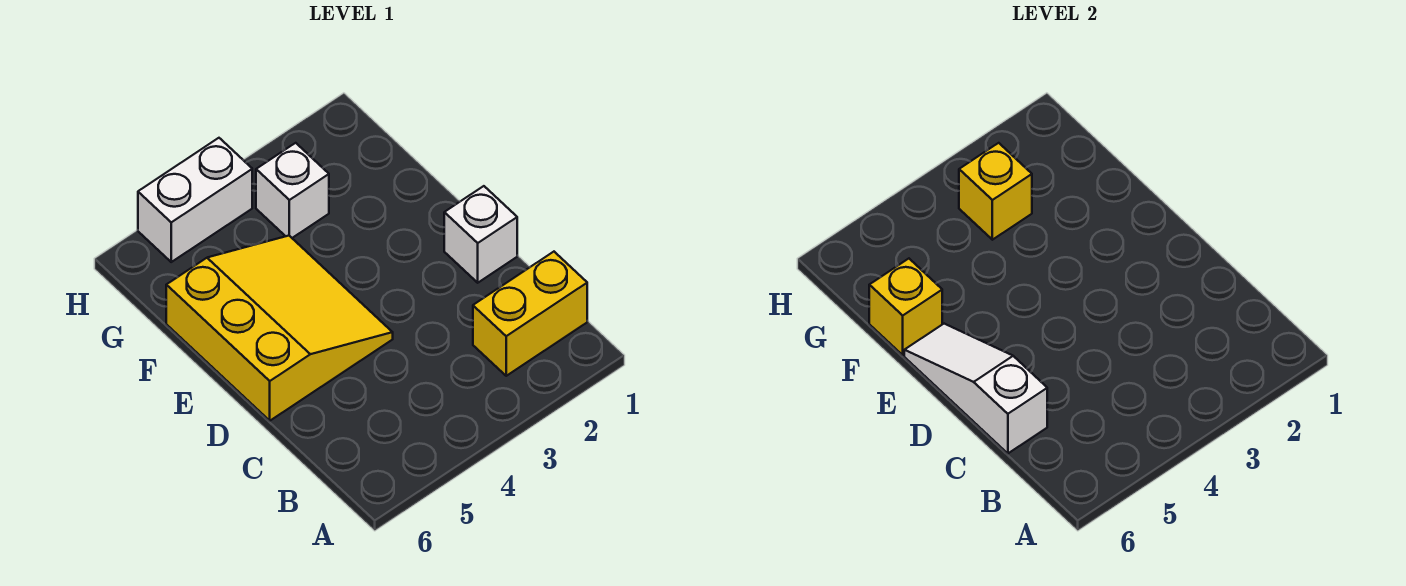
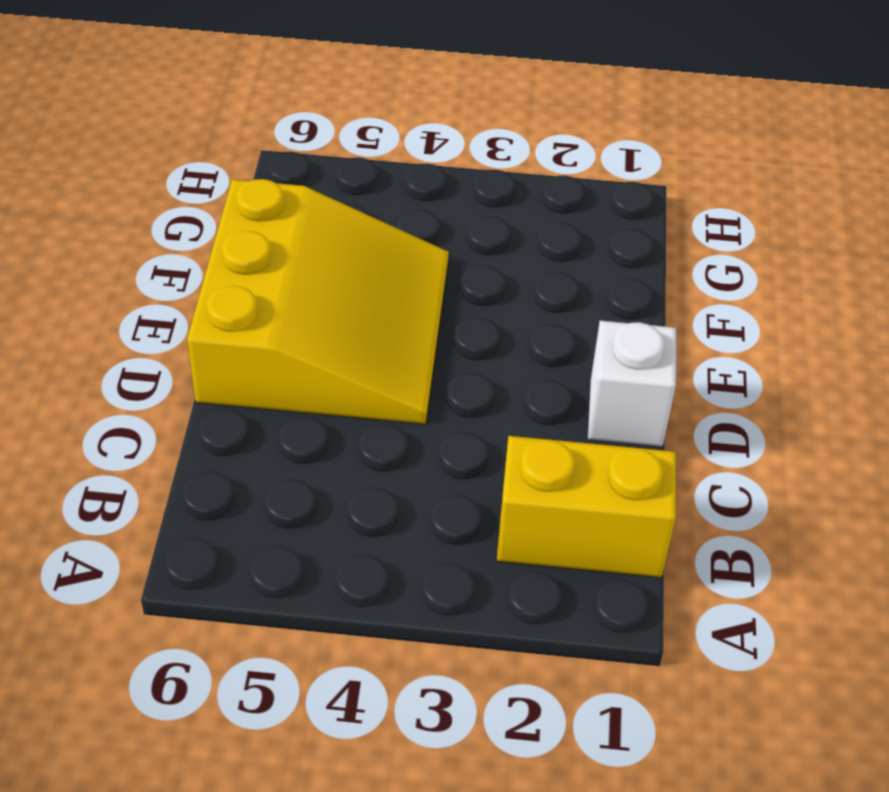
none -> white 1x1 brick [256,143,329,238]
none -> white 1x2 brick [138,138,252,262]

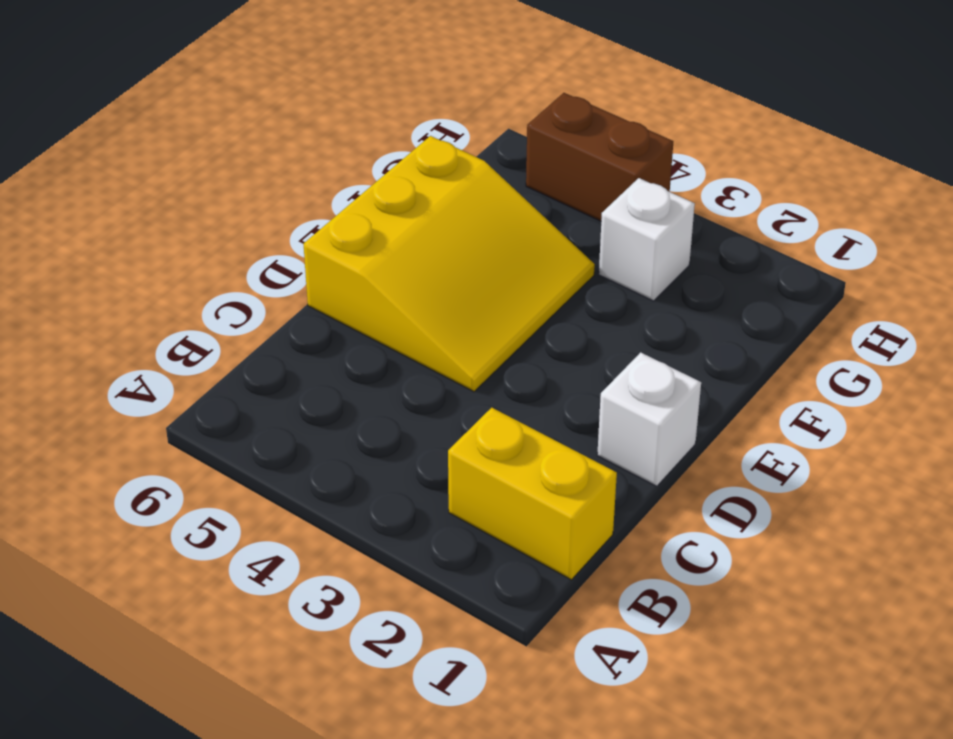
brown 1x2 brick [526,93,673,221] -> white 1x2 brick [138,138,252,262]
none -> white 1x3 slope [904,324,1047,453]
none -> yellow 1x1 brick [869,259,942,355]

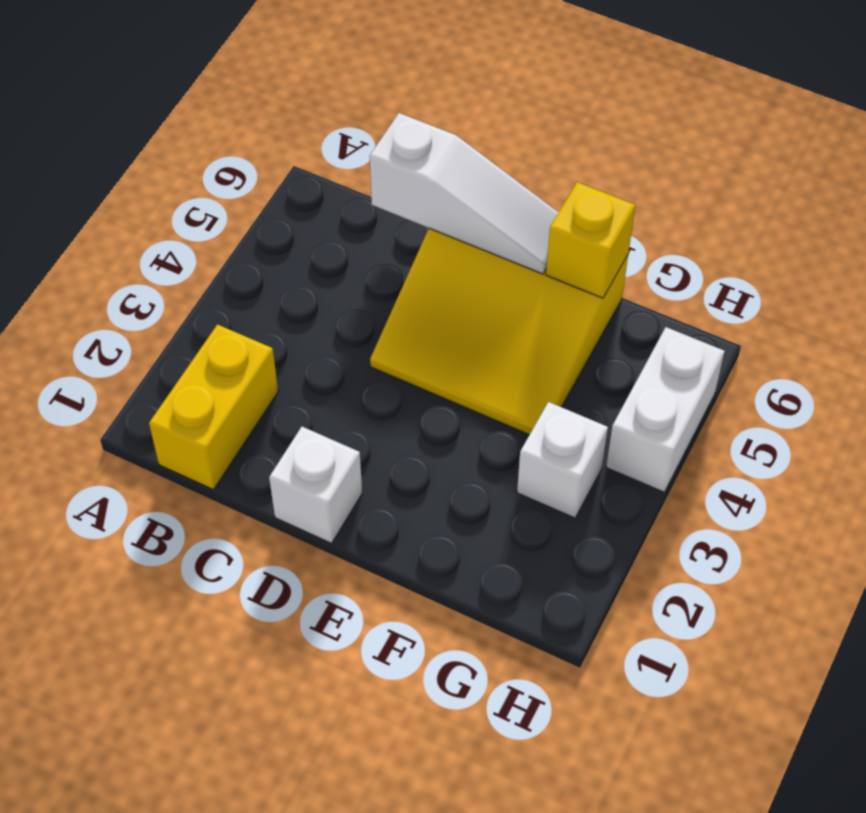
none -> yellow 1x1 brick [959,143,1032,240]

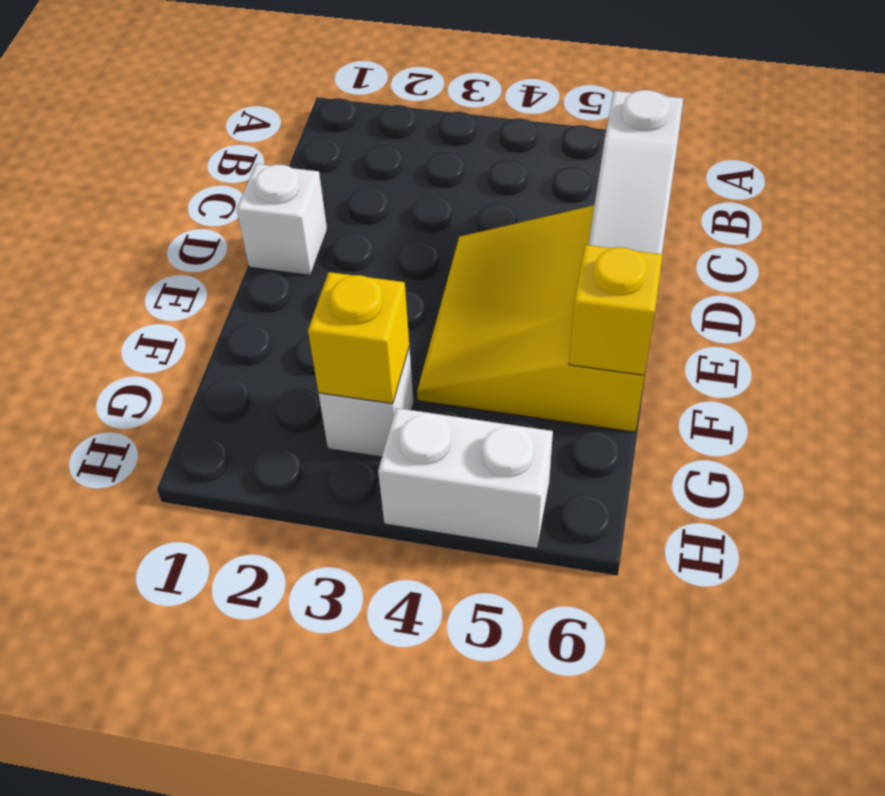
none -> yellow 1x2 brick [473,252,587,376]

